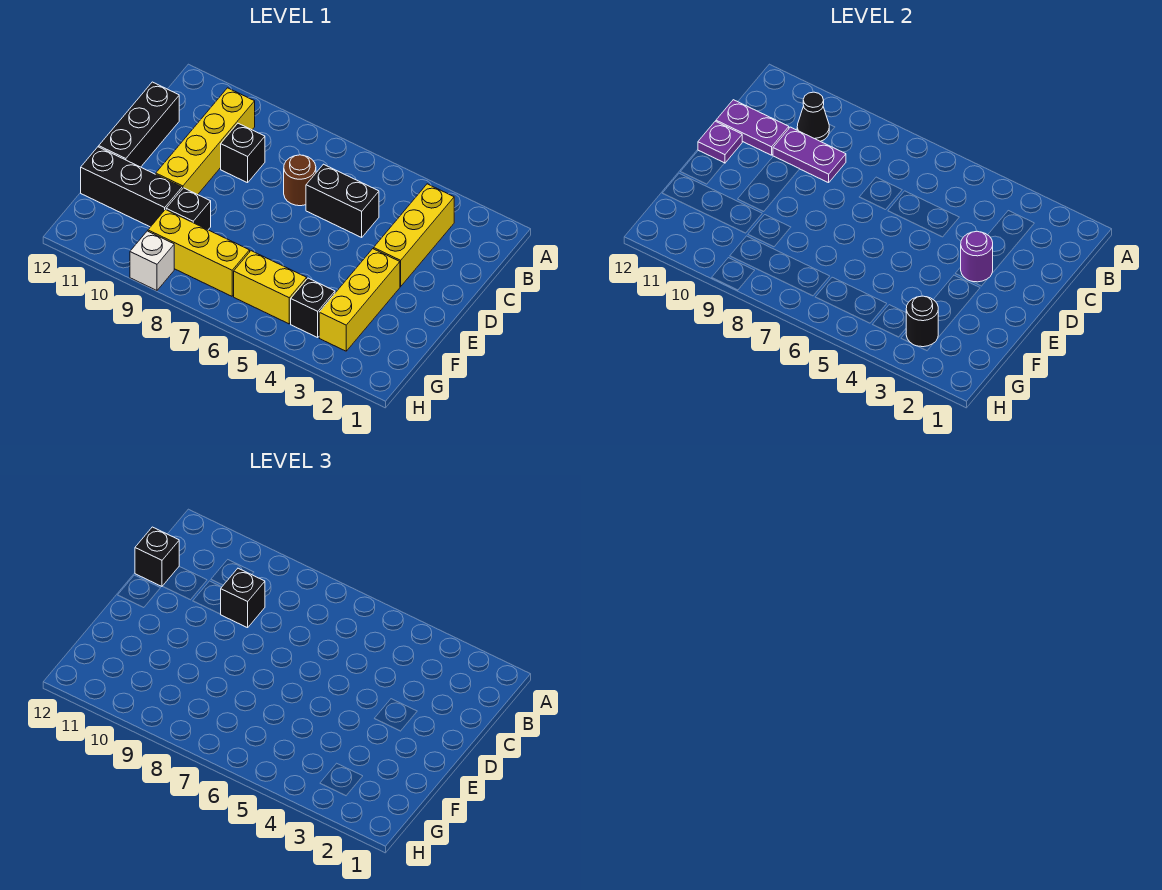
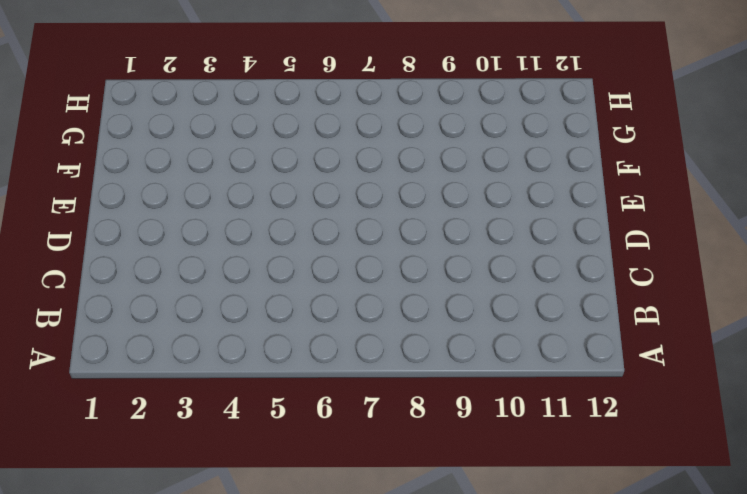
none -> yellow 1x3 brick [374,184,454,287]
none -> yellow 1x4 brick [156,88,255,195]
none -> black 1x2 brick [306,164,379,237]

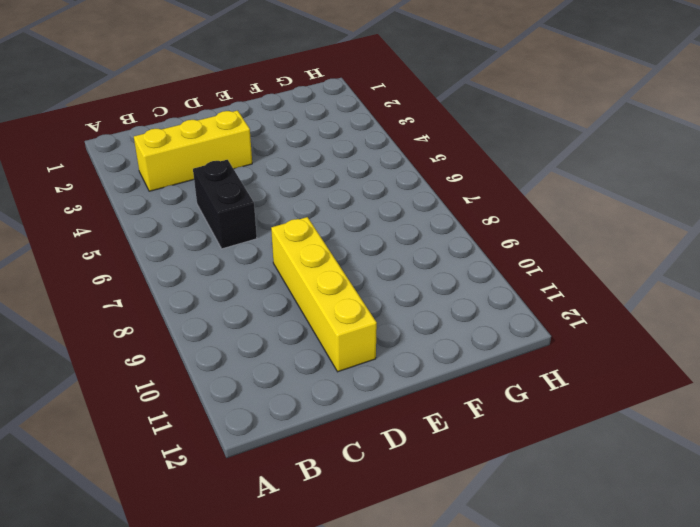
yellow 1x4 brick [271,217,377,372] -> yellow 1x4 brick turned to [156,88,255,195]
none -> brown 1x1 round brick [284,155,316,206]
none -> black 1x1 brick [221,123,265,183]
none -> black 1x3 brick [99,82,179,167]

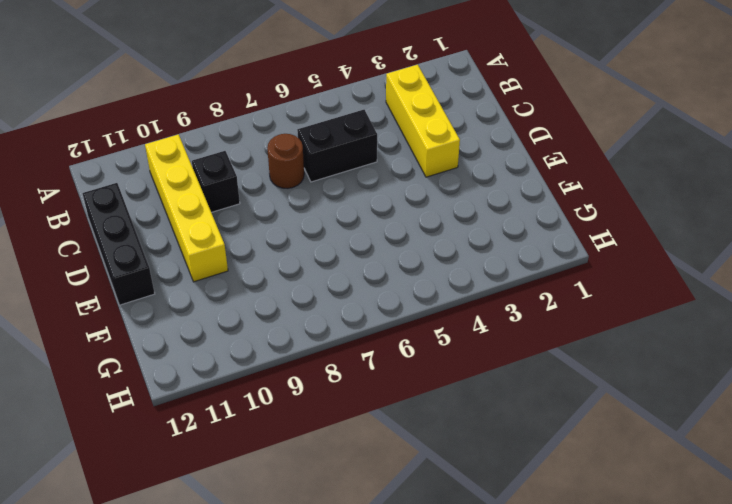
none -> yellow 1x3 brick [319,249,400,351]
none -> black 1x1 brick [166,188,211,230]
none -> black 1x3 brick [81,147,182,227]

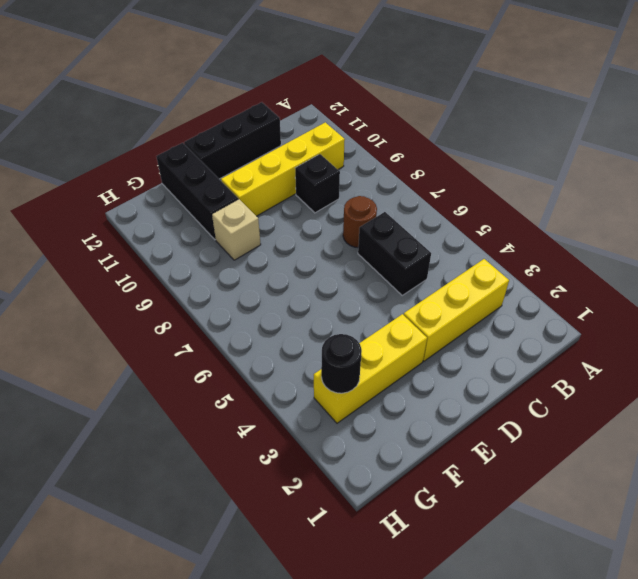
tan 1x1 brick [212,199,261,260] -> black 1x1 brick [166,188,211,230]
none -> black 1x1 brick [291,278,335,337]
none -> yellow 1x2 brick [234,251,307,324]
none -> yellow 1x3 brick [148,210,250,296]

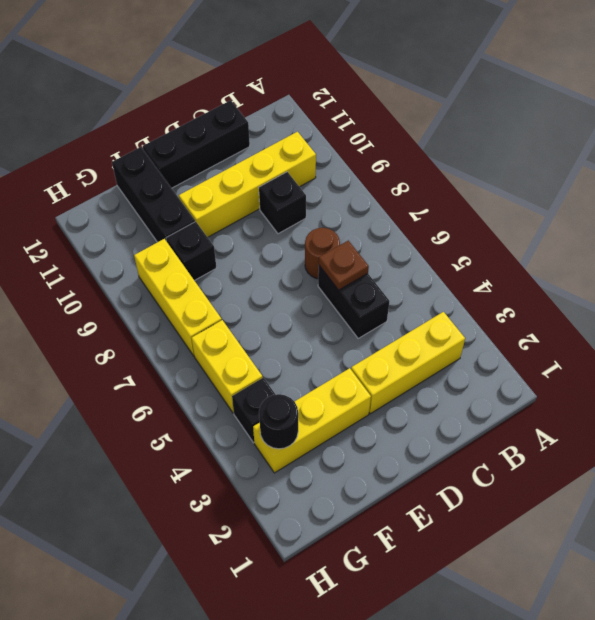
brown 1x1 plate [319,241,369,290] -> none
none -> white 1x1 brick [130,231,174,291]
none -> black 1x1 cone [797,92,829,141]
none -> purple 1x2 plate [773,127,846,183]

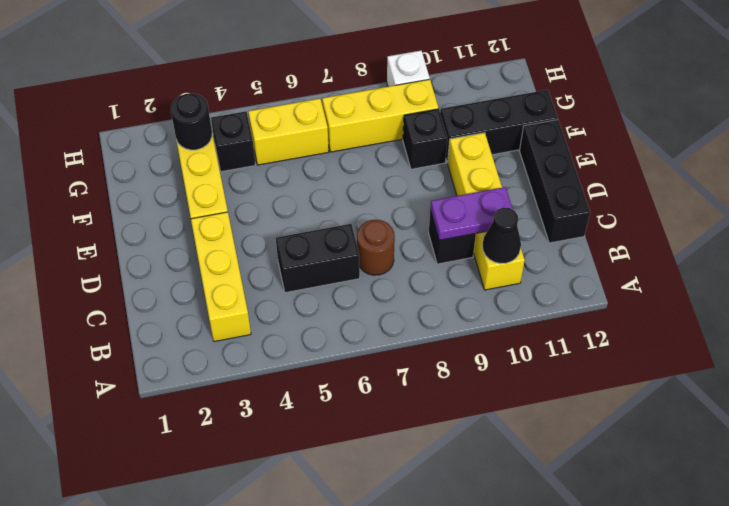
none -> purple 1x2 plate [716,100,789,155]
none -> purple 1x1 round brick [961,231,993,282]
none -> purple 1x1 plate [698,121,742,163]

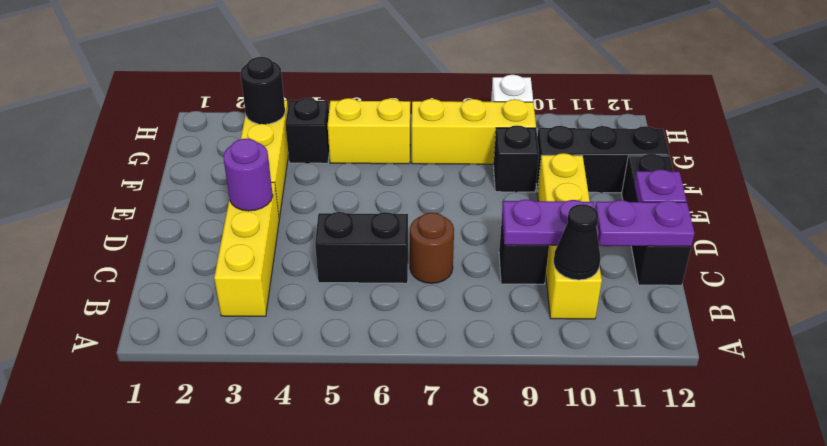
none -> black 1x1 brick [221,568,265,628]
none -> black 1x1 brick [135,527,179,586]

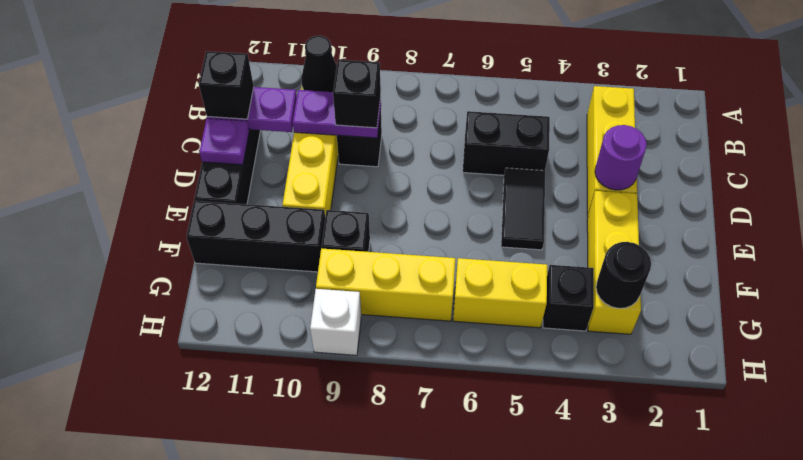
black 1x2 tile [501,168,545,250] -> none
none -> brown 1x1 round brick [284,155,316,206]

